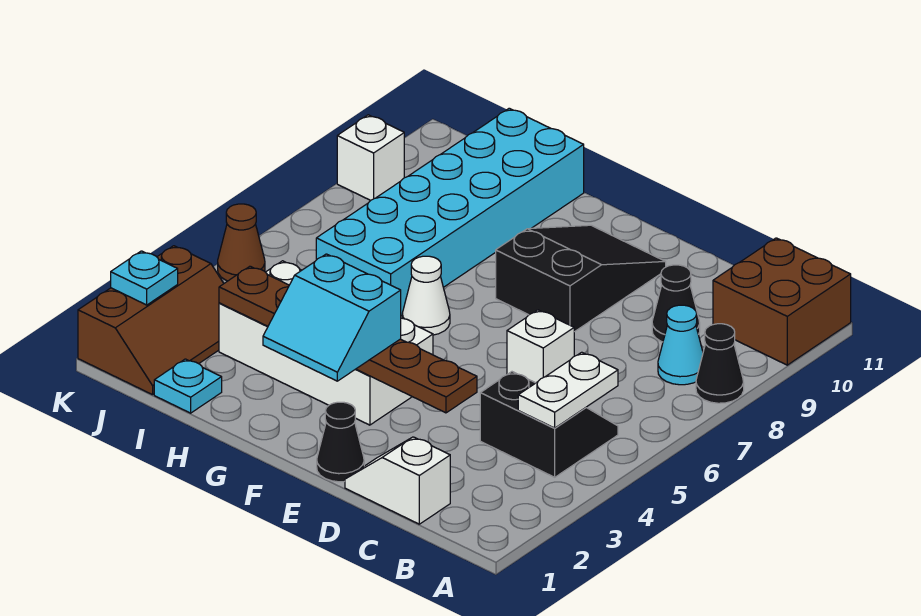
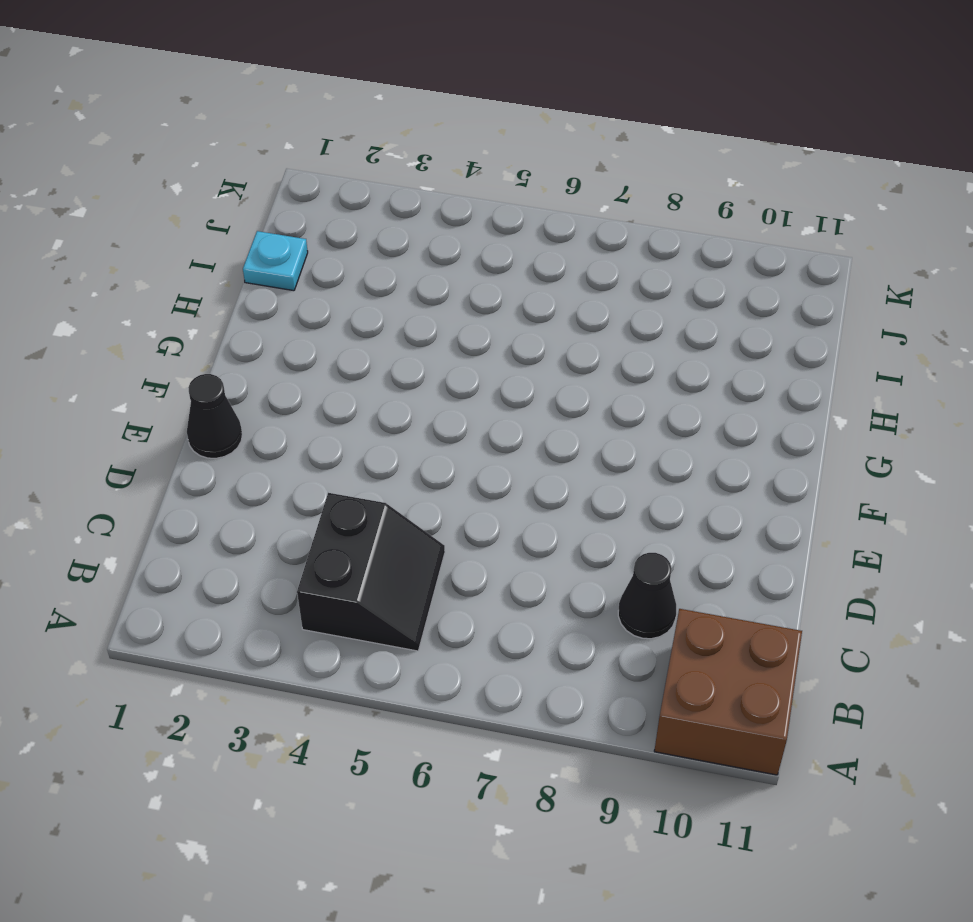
none -> black 1x1 cone [696,324,744,403]
none -> cyan 1x1 cone [658,305,703,385]
none -> white 1x2 slope [345,437,450,524]

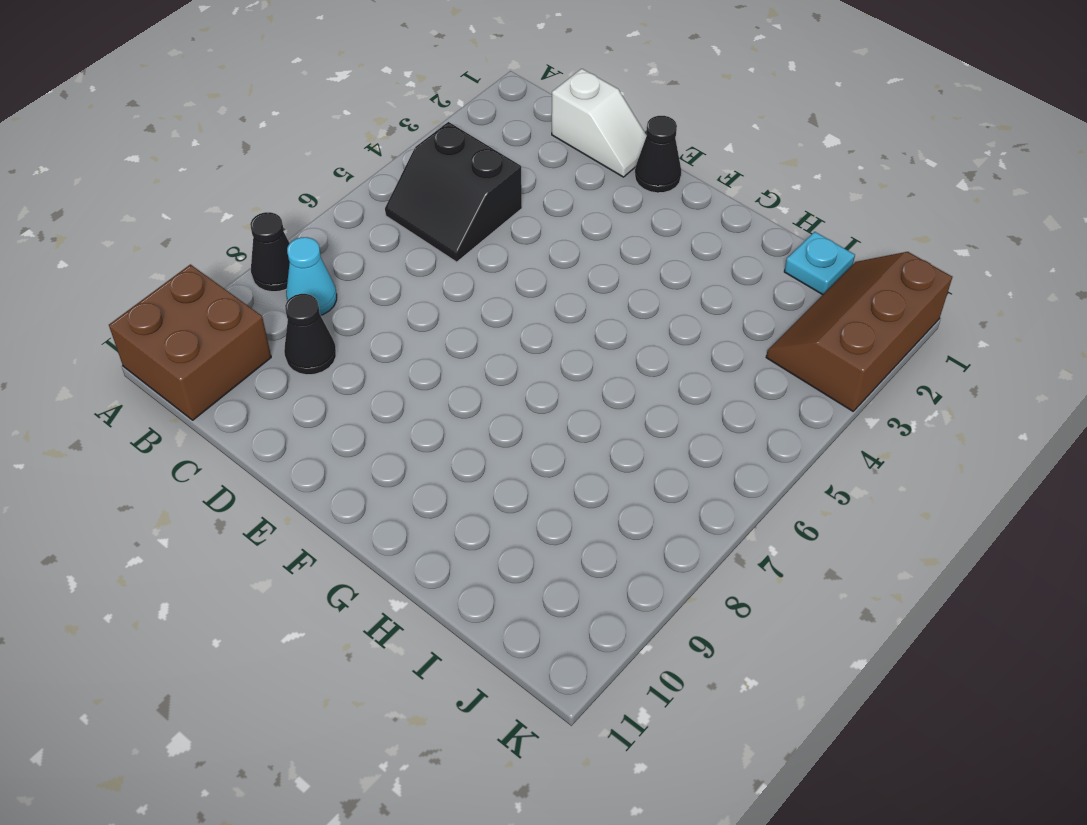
none -> white 1x1 brick [507,310,574,383]
none -> black 2x3 slope [496,225,666,332]
none -> white 2x4 brick [219,261,433,425]

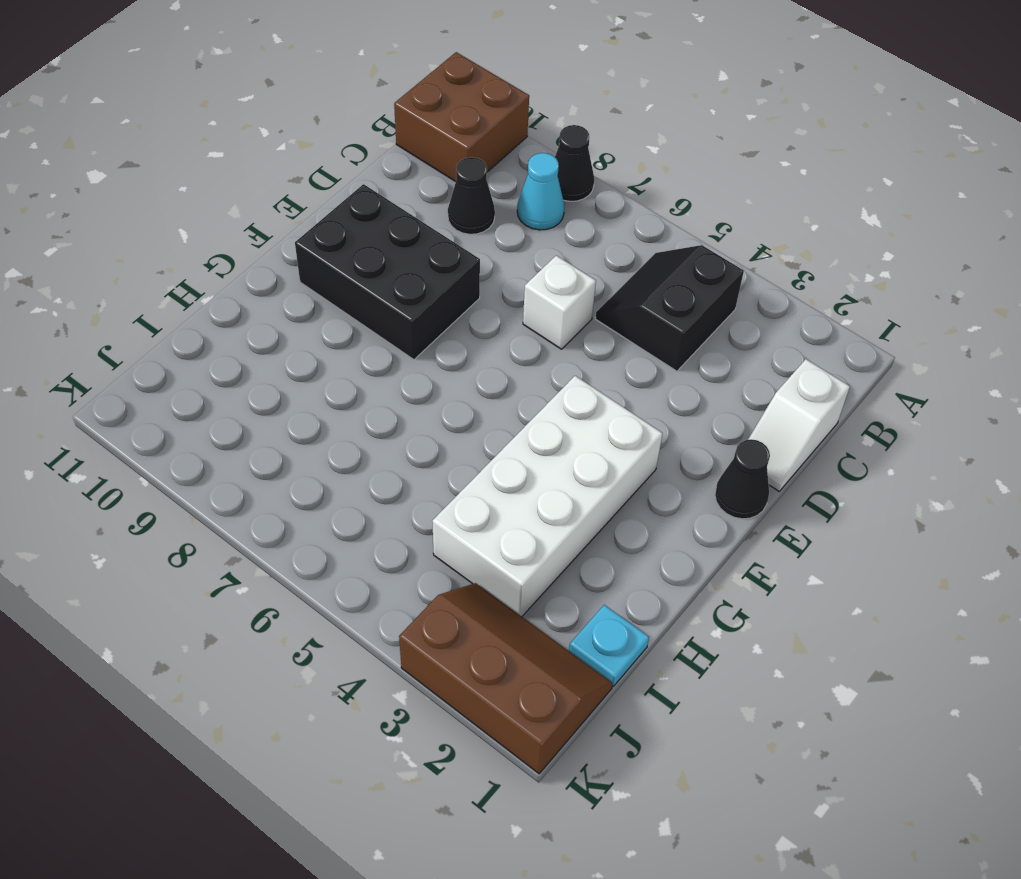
black 2x3 brick [295,184,480,360] -> black 2x3 slope [496,225,666,332]
none -> white 1x1 cone [402,256,450,335]
none -> cyan 2x6 brick [316,108,584,316]
none -> brown 1x1 cone [218,204,265,281]

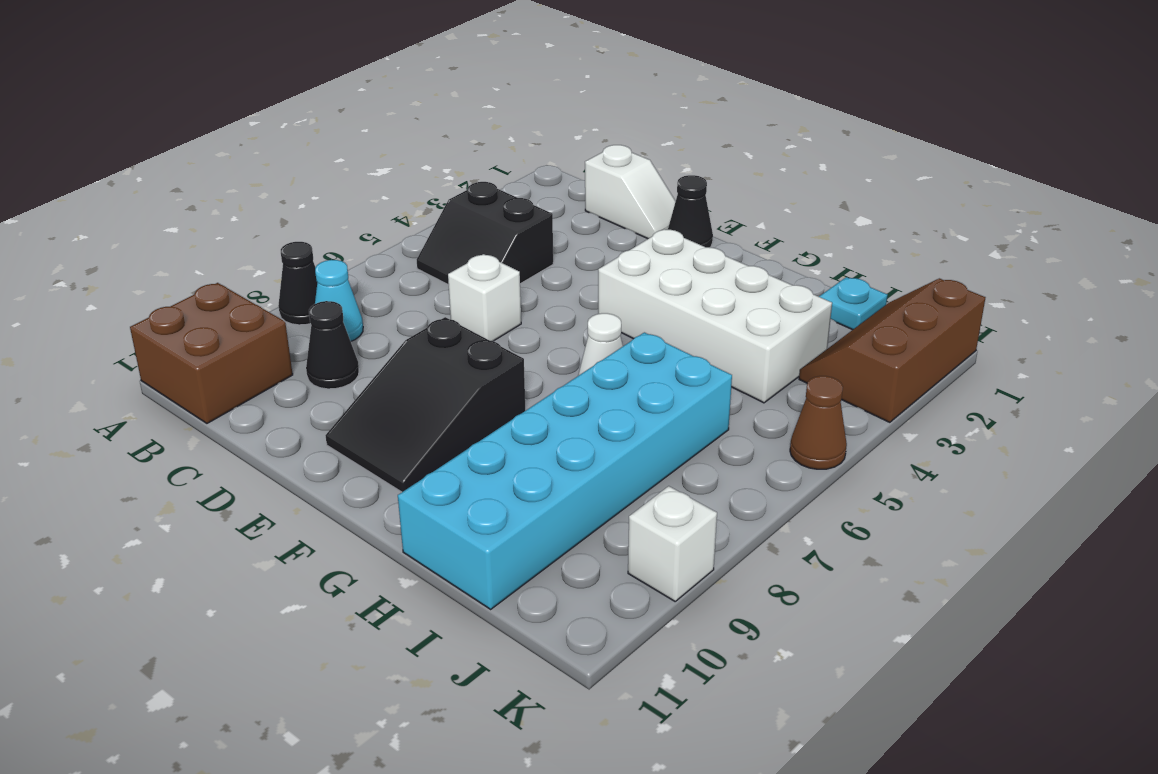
none -> white 1x2 plate [518,352,618,428]
none -> brown 1x6 plate [219,266,477,413]
none -> cyan 1x1 plate [111,251,178,305]

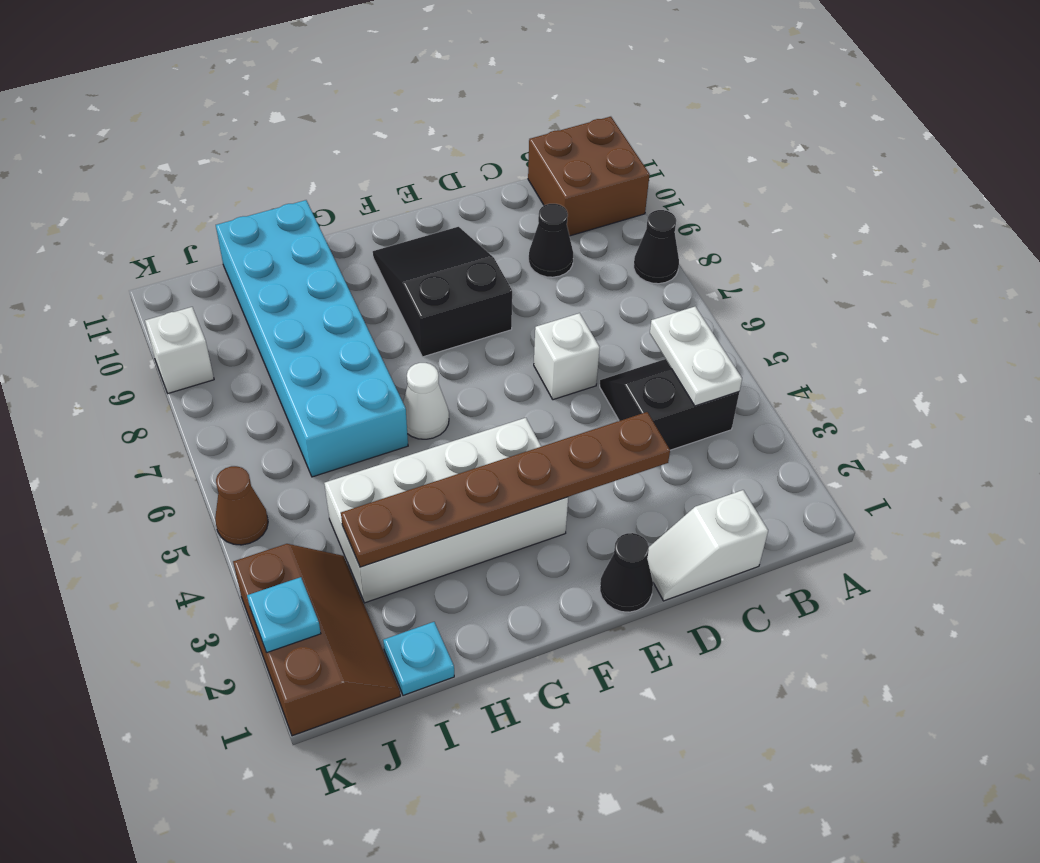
none -> cyan 1x1 cone [658,305,703,385]
none -> cyan 2x2 slope [263,254,401,381]

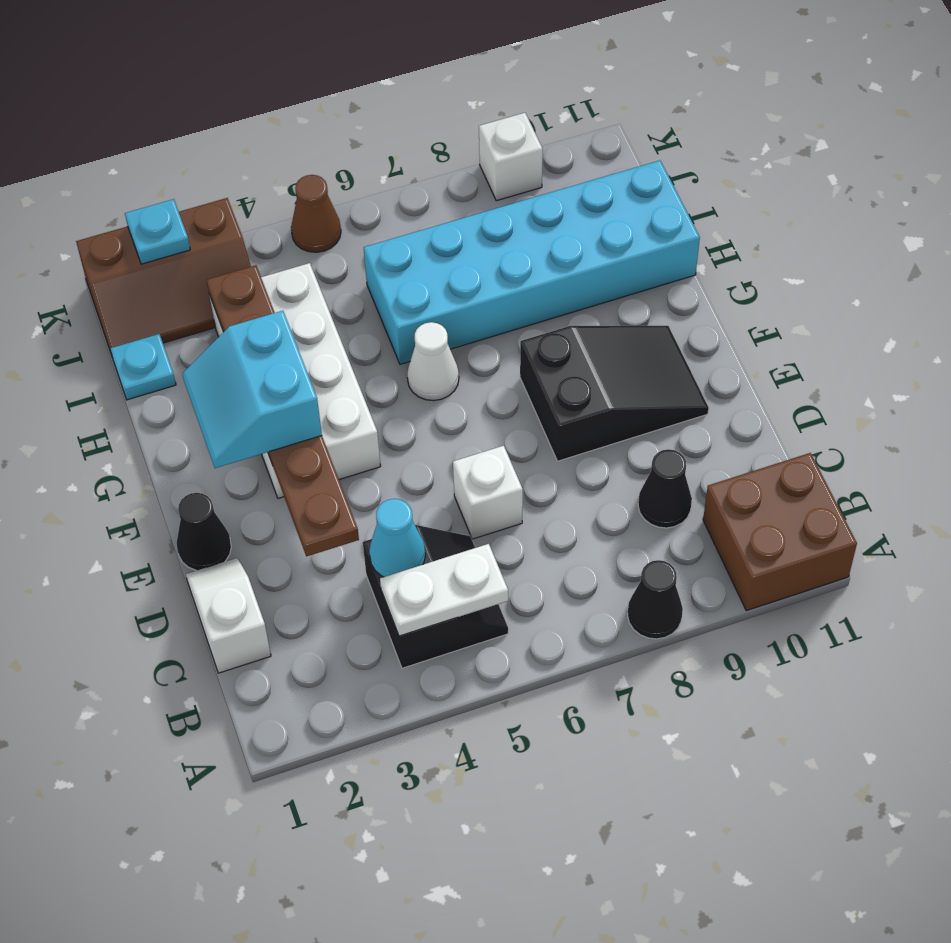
cyan 1x1 cone [369,499,425,577] -> cyan 1x1 cone moved to [658,305,703,385]

